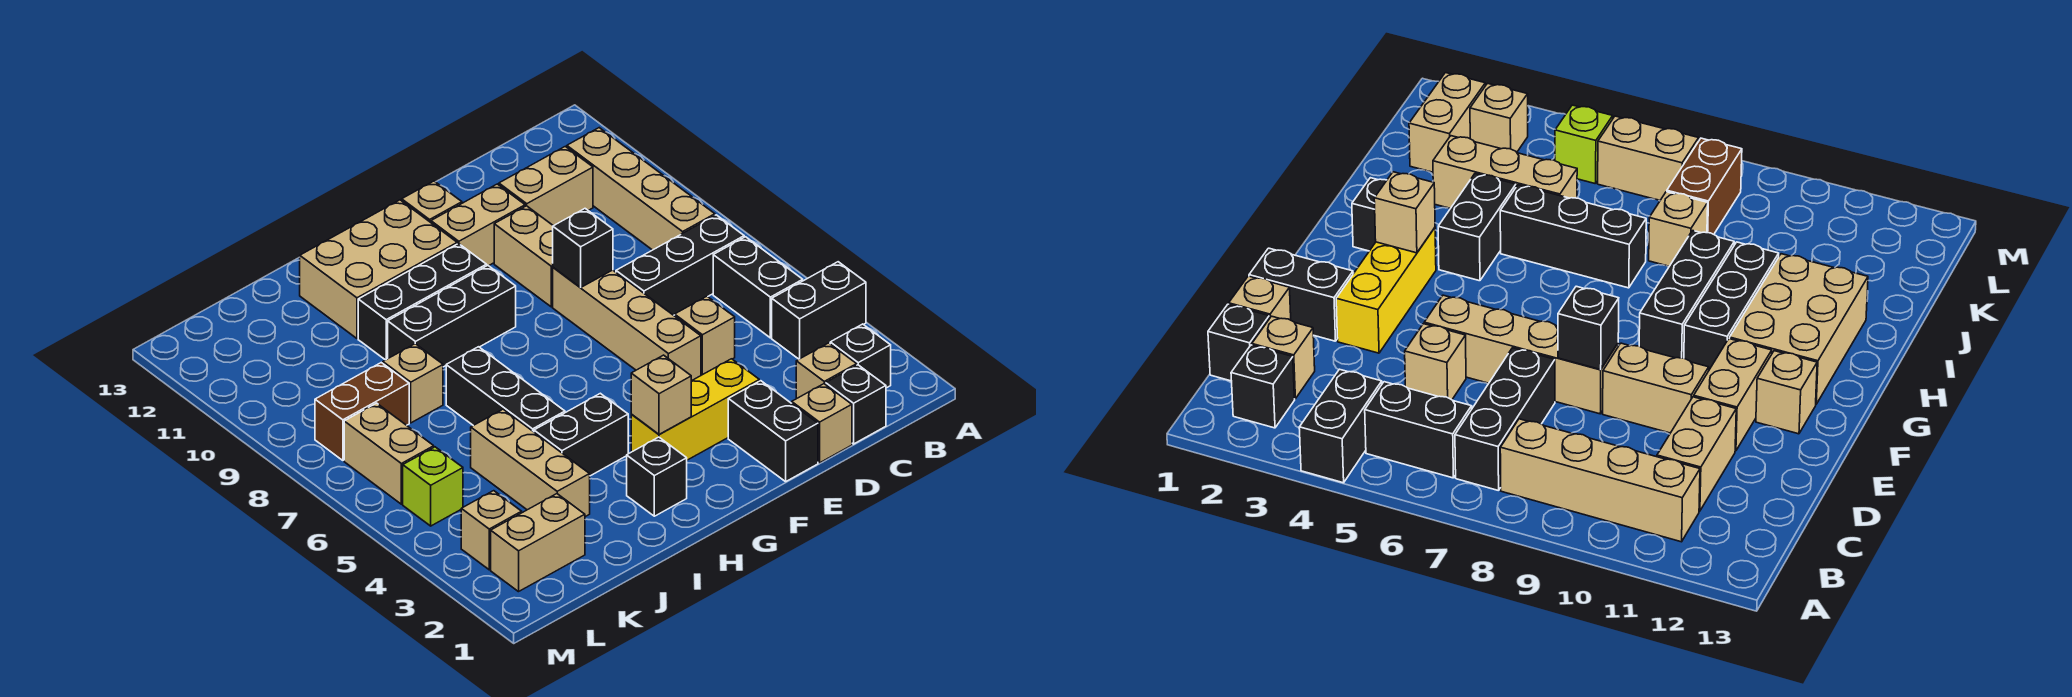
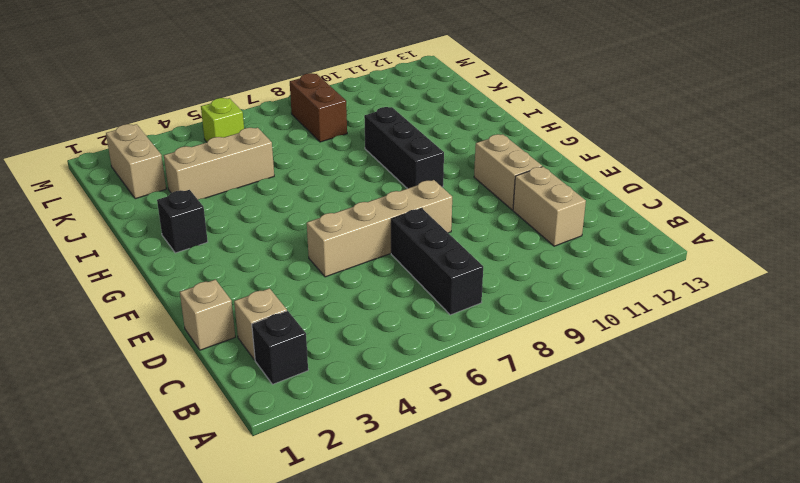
none -> black 1x2 brick [772,262,866,359]
none -> black 1x2 brick [713,237,803,338]
none -> tan 1x4 brick [567,128,715,250]
none -> black 1x1 brick [826,365,886,444]

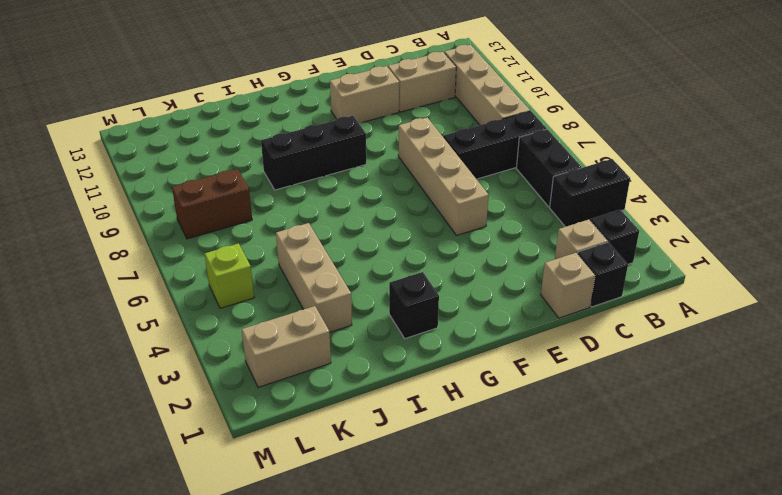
none -> tan 1x1 brick [675,296,735,375]
none -> black 1x2 brick [728,381,818,482]
none -> yellow 1x3 brick [631,359,759,460]
none -> tan 1x2 brick [494,206,553,307]

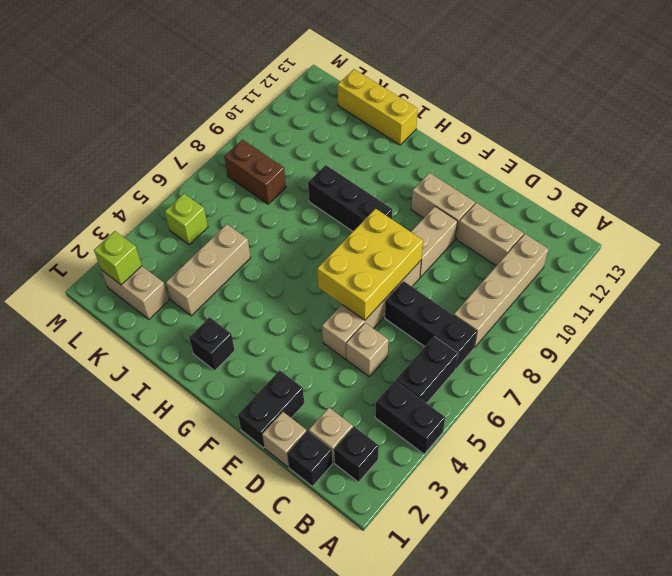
yellow 2x3 brick [317,209,423,320] -> black 1x1 brick [553,209,613,288]
yellow 1x3 brick [337,69,418,145] -> yellow 1x3 brick moved to [631,359,759,460]
lime 1x1 brick [94,231,142,285] -> none
none -> tan 1x1 brick [402,181,462,222]
none -> black 1x3 brick [358,244,487,360]
none -> tan 2x3 brick [300,200,457,338]
none -> black 1x2 brick [534,393,628,476]

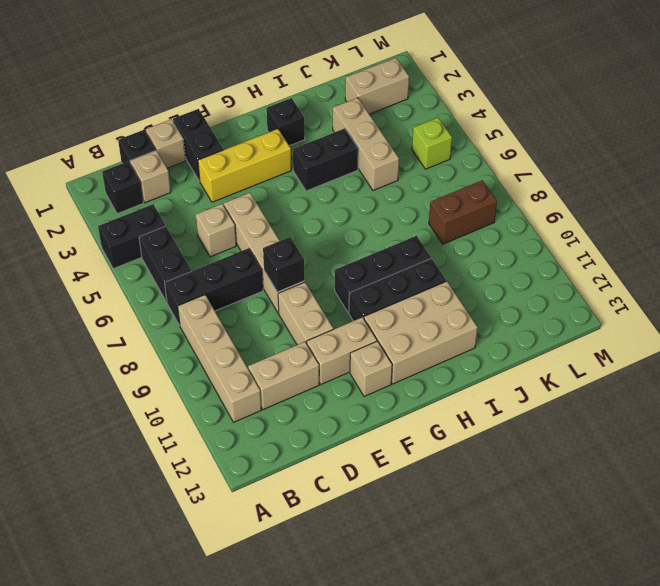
none -> black 1x3 brick [446,347,565,432]
none -> tan 1x1 brick [383,344,443,423]
none -> tan 1x1 brick [461,491,522,570]
none -> tan 1x2 brick [344,403,434,504]

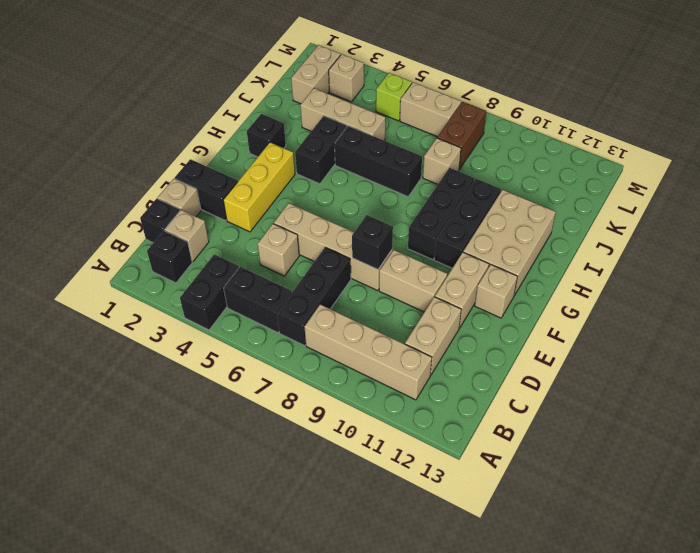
none -> tan 1x1 brick [631,355,691,435]

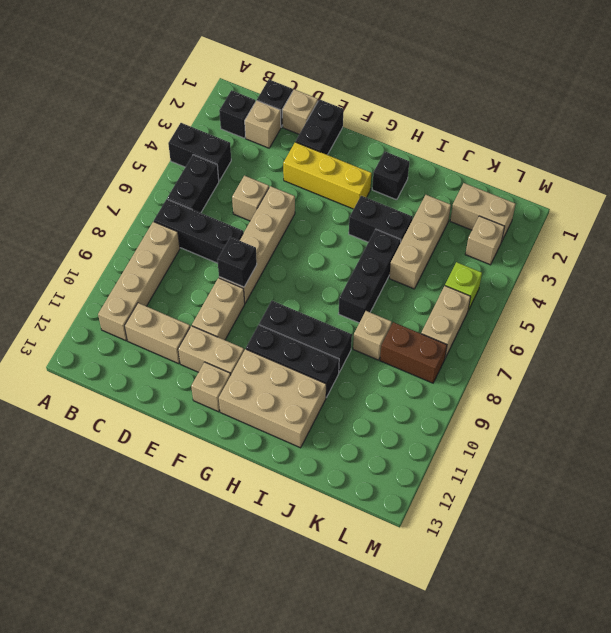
none -> tan 1x1 brick [631,355,691,435]

